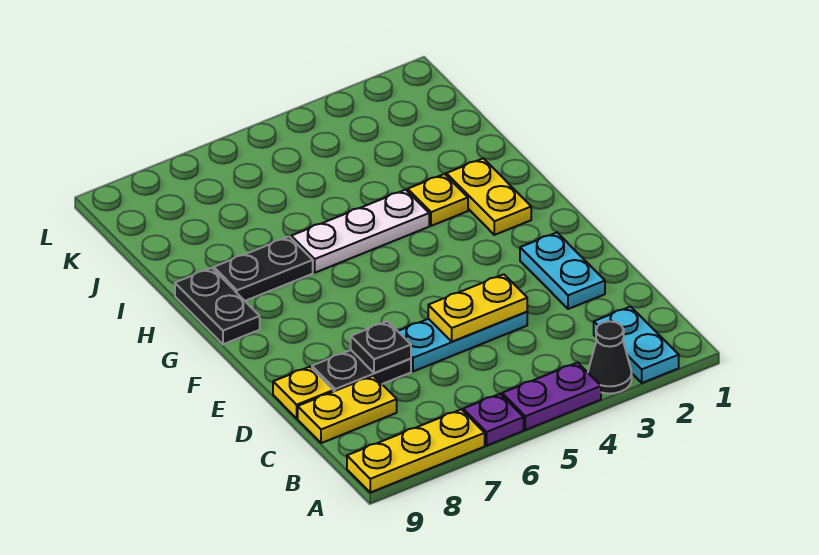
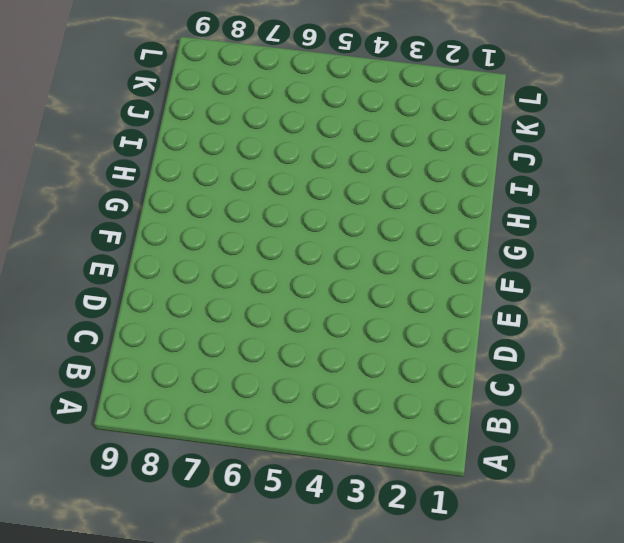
none -> cyan 1x2 plate [594,307,679,383]
none -> black 1x1 cone [588,321,632,394]
none -> purple 1x2 plate [502,362,601,430]

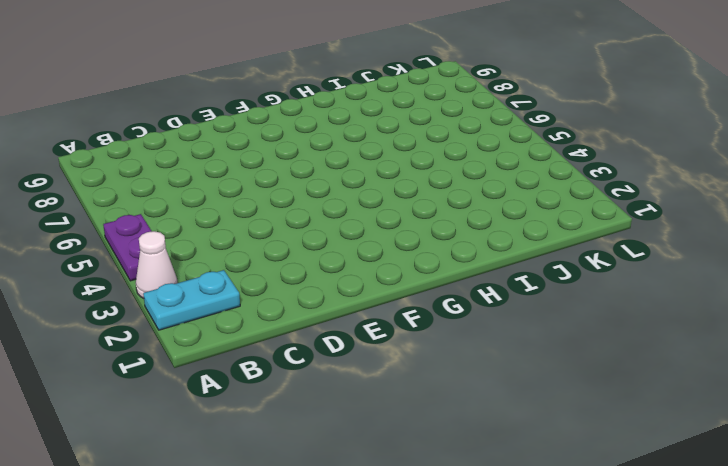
white 1x1 cone [136,231,177,298] -> black 1x1 cone [588,321,632,394]
none -> purple 1x1 plate [463,394,524,445]
none -> yellow 1x3 plate [347,409,485,492]
none -> yellow 1x2 plate [298,376,397,443]

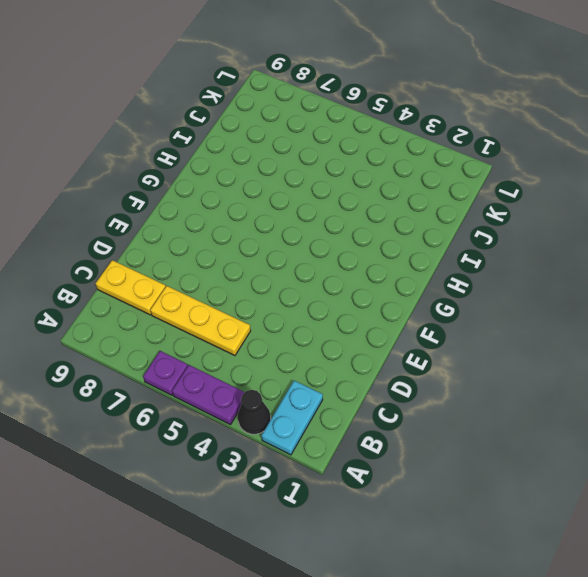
yellow 1x3 plate [150,286,251,356] -> yellow 1x3 plate moved to [347,409,485,492]
none -> cyan 1x2 plate [520,233,605,309]
none -> cyan 1x3 plate [398,312,527,371]
none -> black 1x2 plate [312,350,411,392]

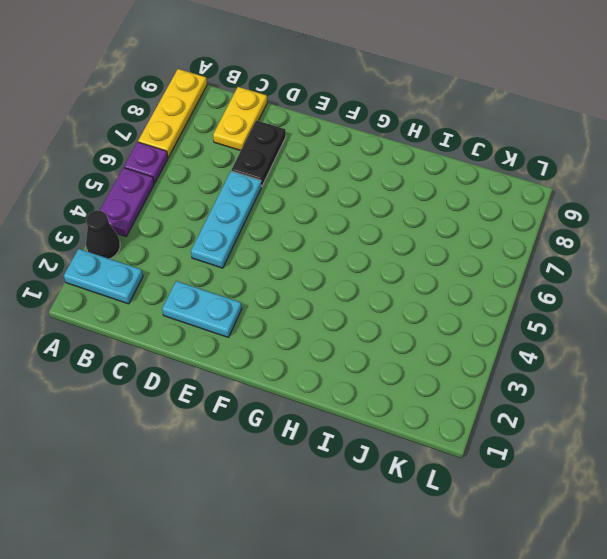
none -> yellow 1x1 plate [273,367,333,418]
none -> yellow 1x2 plate [446,158,531,235]
none -> black 1x2 plate [175,268,260,344]

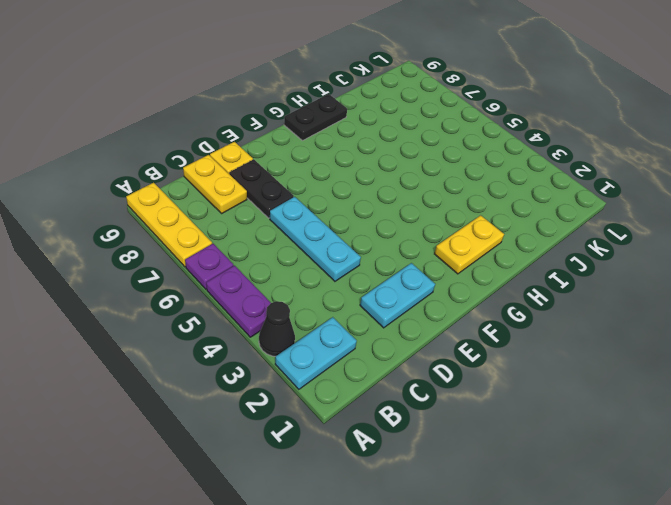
none -> yellow 1x1 plate [408,174,468,226]
none -> white 1x3 plate [291,190,429,273]
none -> black 1x2 plate [214,237,313,301]

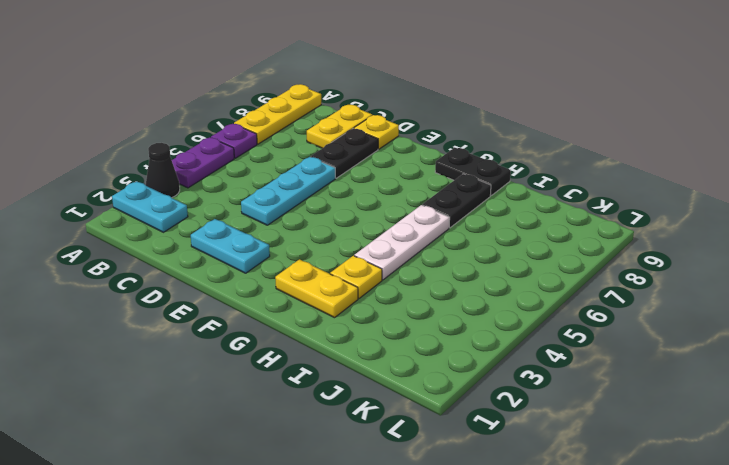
none -> yellow 1x2 plate [428,274,527,342]
none -> black 1x1 plate [351,321,411,373]

